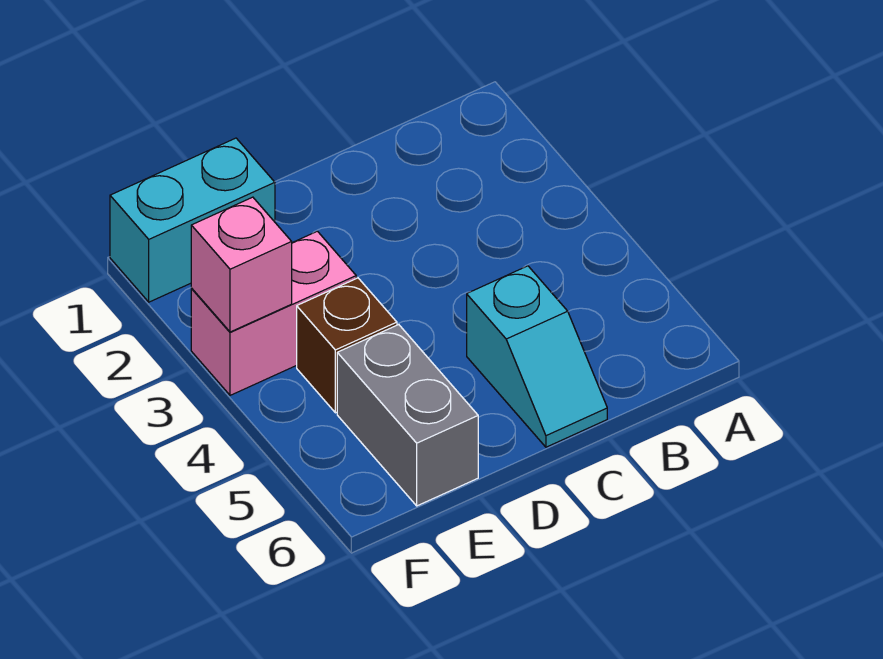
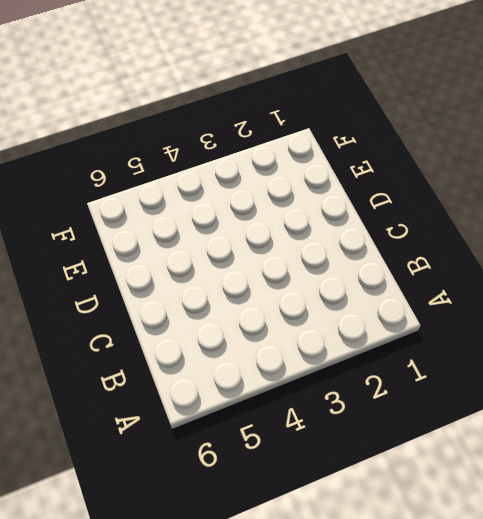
none -> cyan 1x2 slope [467,266,607,447]
none -> cyan 1x2 brick [110,138,275,302]

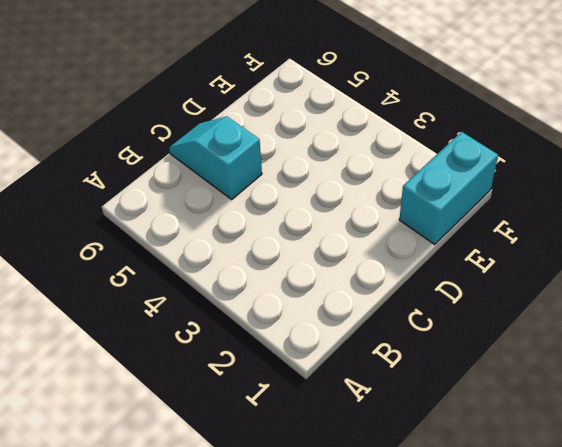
none -> pink 1x2 brick [191,231,356,395]
none -> brown 1x1 brick [297,278,397,413]

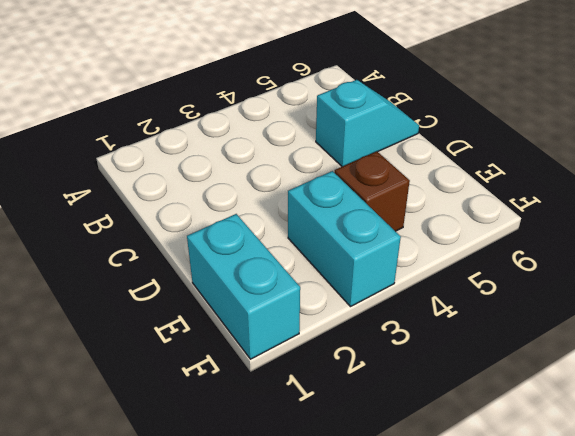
cyan 1x2 brick [288,171,401,307] -> pink 1x2 brick [191,231,356,395]
none -> grey 1x2 brick [337,325,478,506]
none -> pink 1x1 brick [191,197,292,332]

